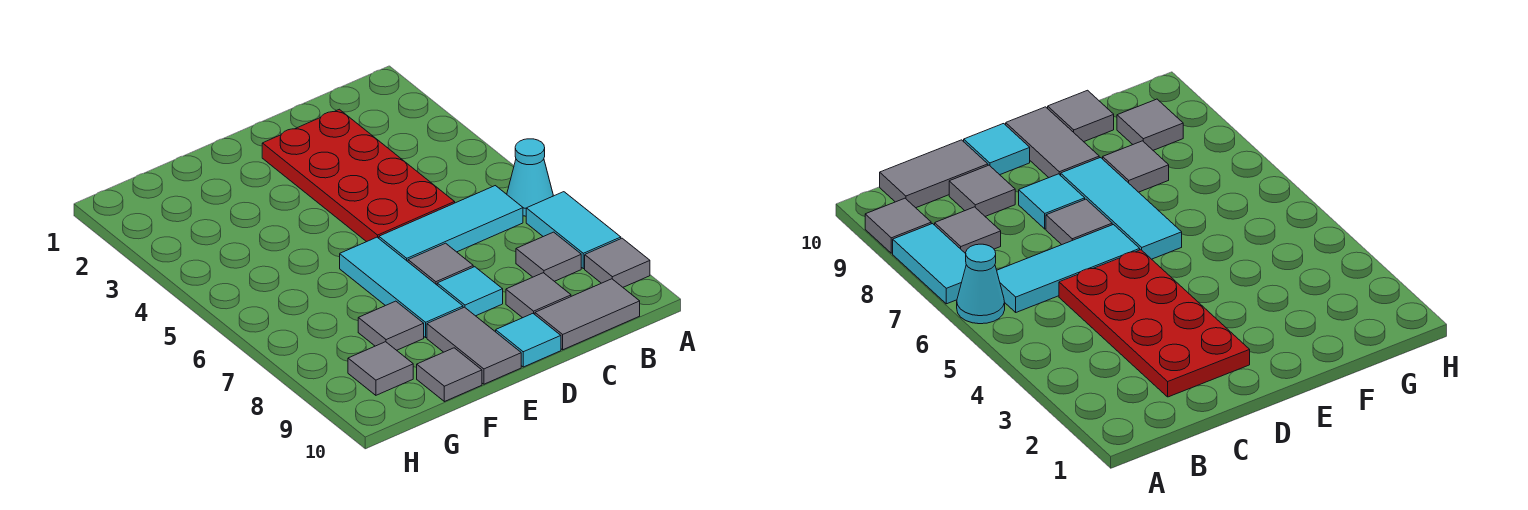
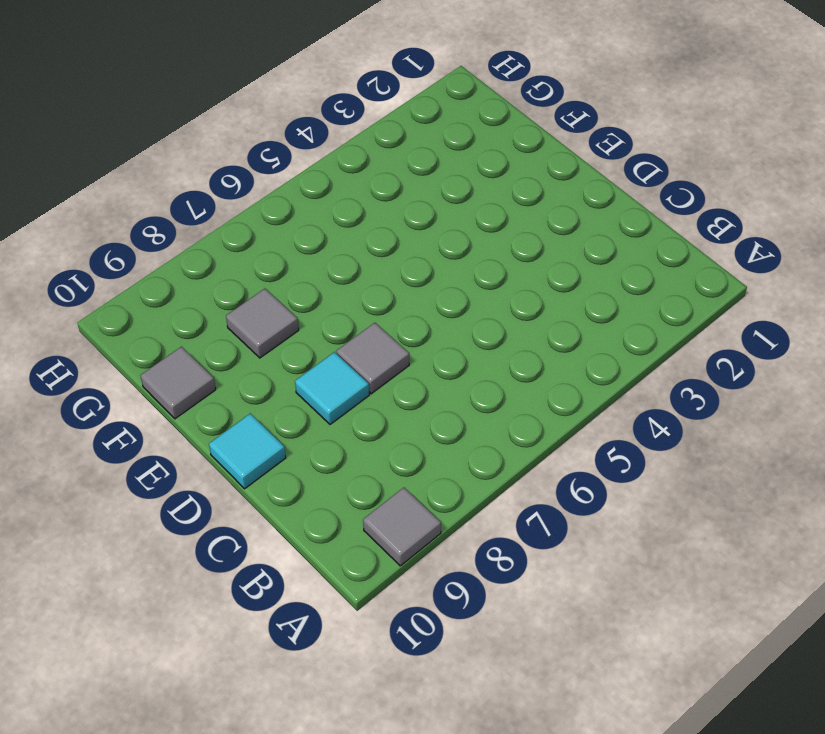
none -> cyan 1x1 cone [507,139,553,216]
none -> cyan 1x2 tile [526,192,621,269]
none -> cyan 1x3 tile [379,186,523,261]

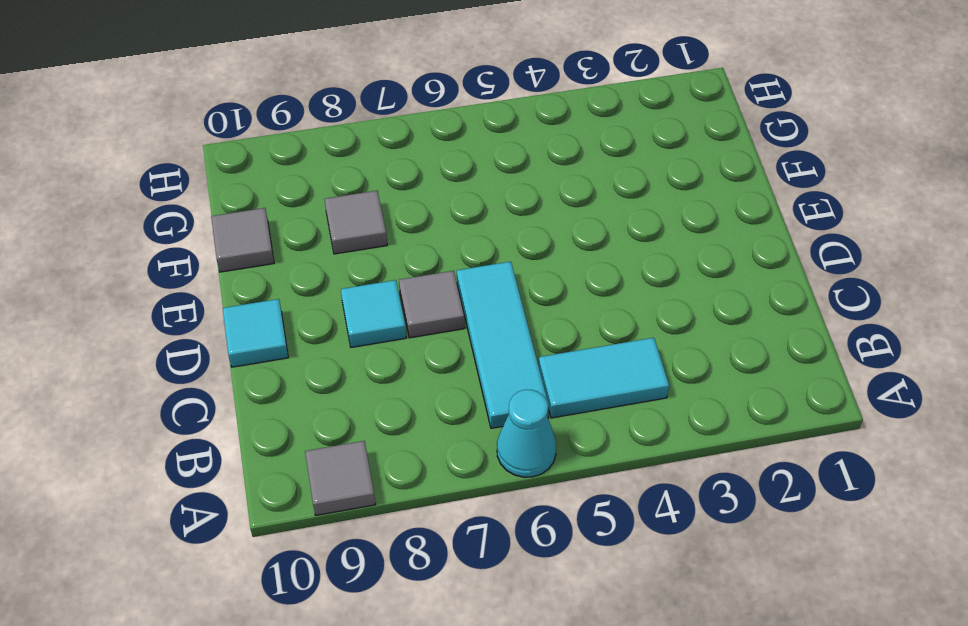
cyan 1x2 tile [539,338,669,418] -> cyan 1x2 tile moved to [526,192,621,269]
none -> grey 1x1 tile [516,232,581,281]
none -> grey 1x2 tile [535,279,640,350]
none -> red 2x4 plate [262,109,455,242]

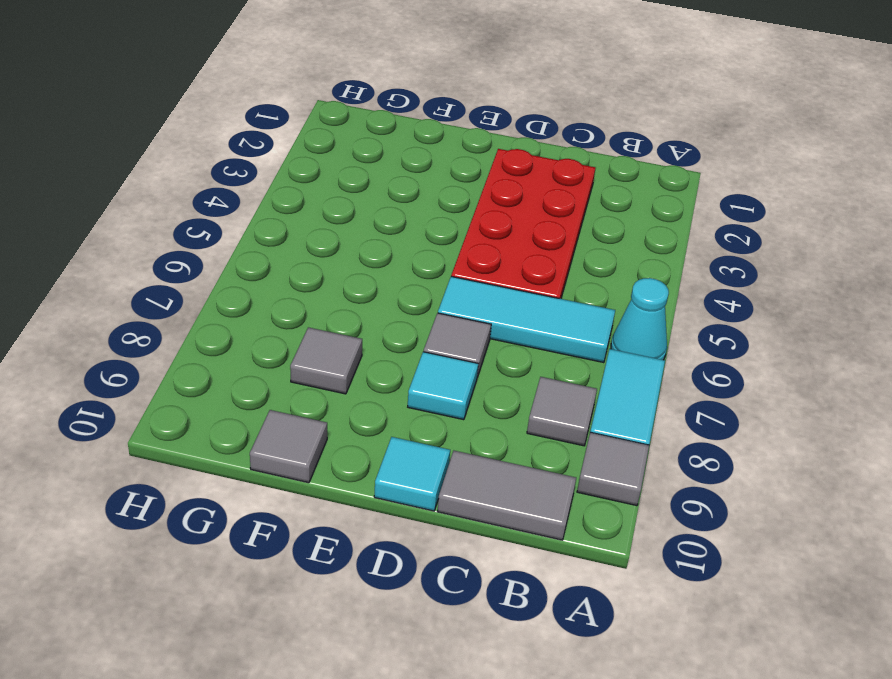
none -> grey 1x1 tile [506,273,571,318]
none -> cyan 1x3 tile [340,237,463,337]
none -> grey 1x2 tile [427,307,521,384]

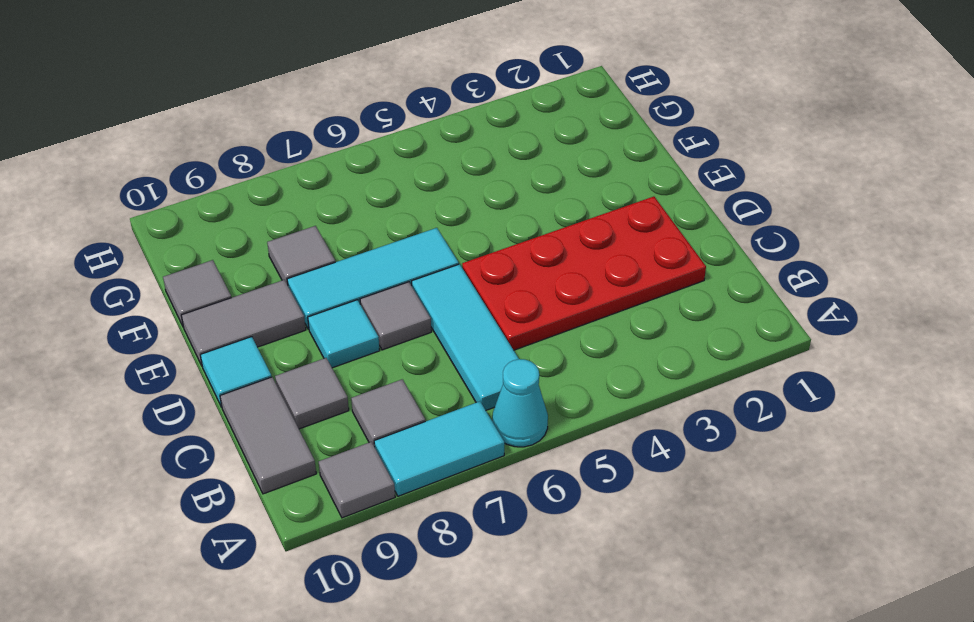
none -> grey 1x1 tile [348,342,413,395]

